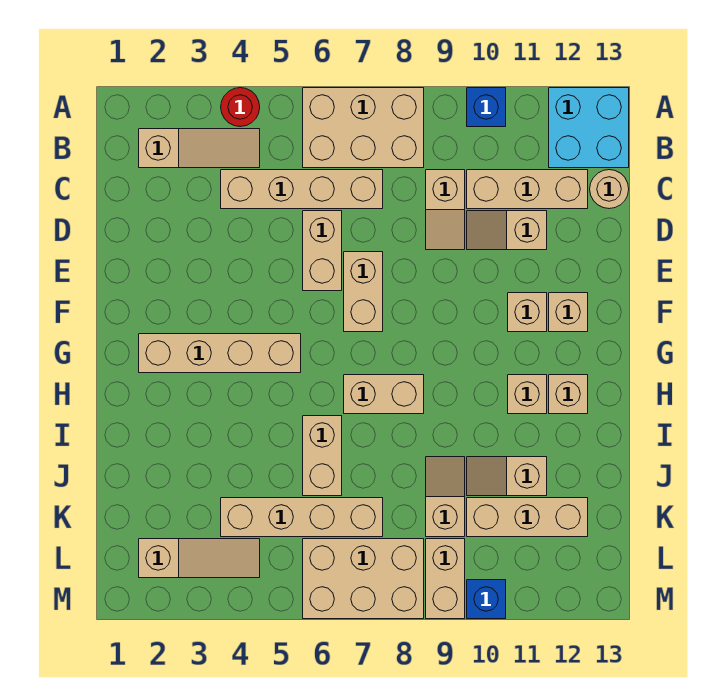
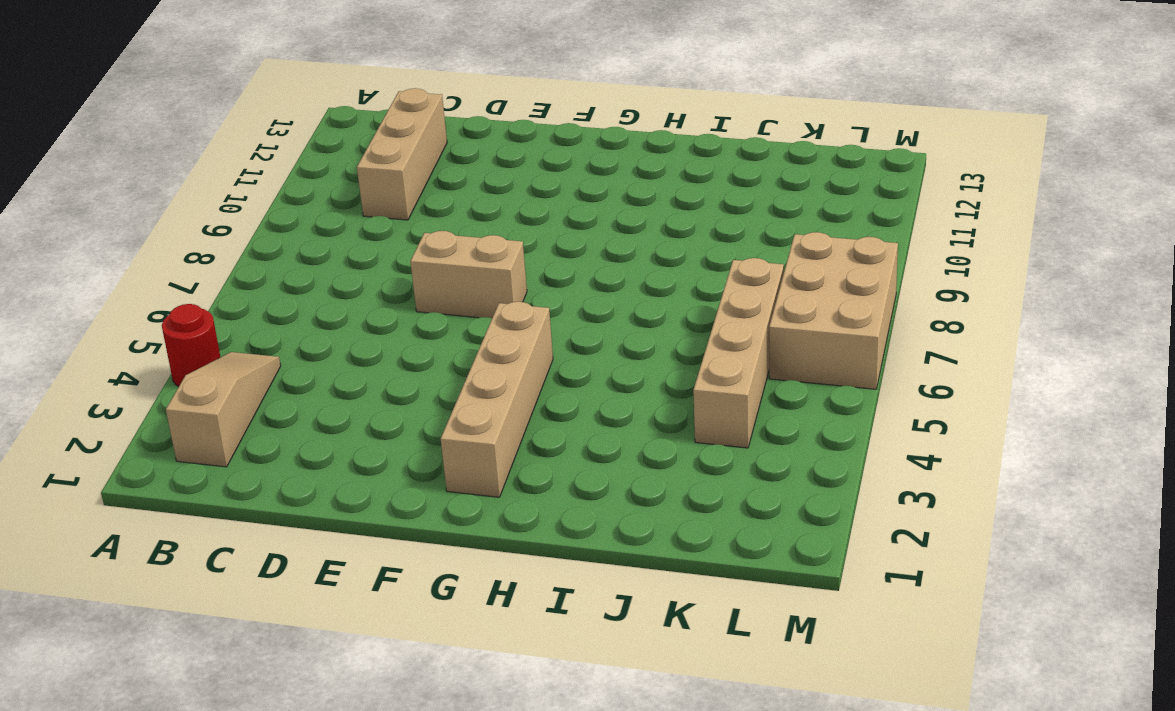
none -> tan 2x3 brick [303,88,424,168]
none -> blue 1x1 brick [467,88,506,127]
none -> cyan 2x2 brick [549,88,629,168]

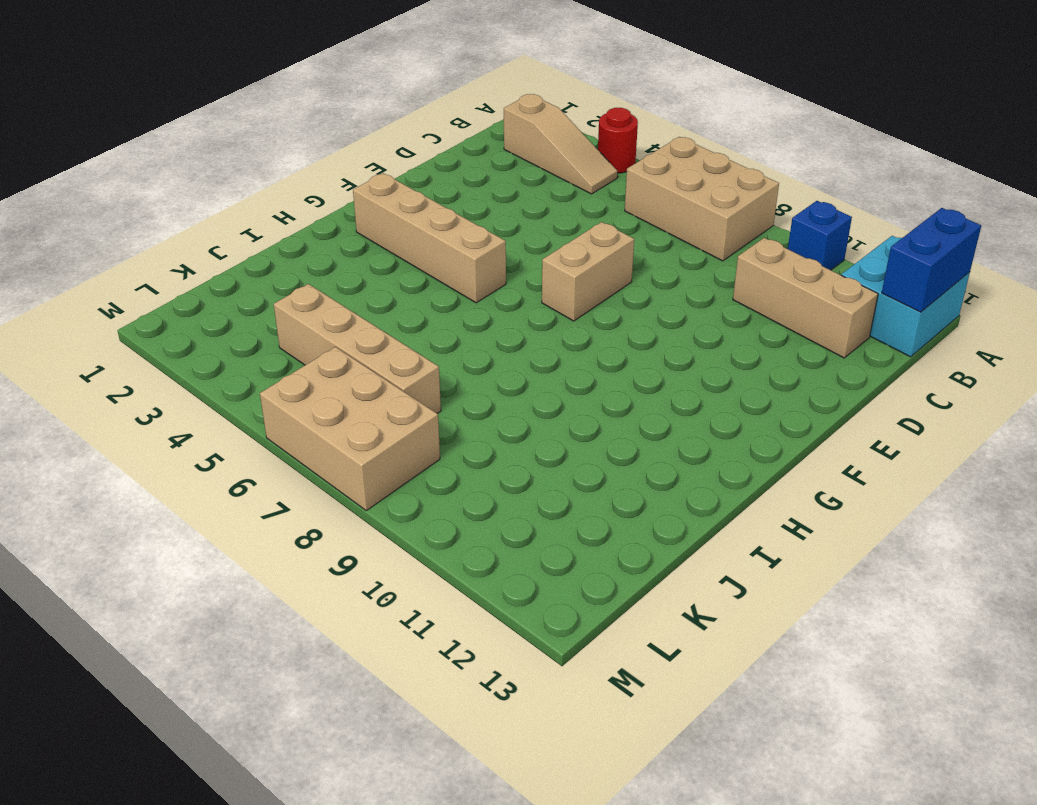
blue 1x2 brick [882,208,981,312] -> none
none -> tan 1x4 brick [221,170,383,209]
none -> tan 1x2 slope [426,170,465,250]
none -> tan 1x1 round brick [590,170,629,209]

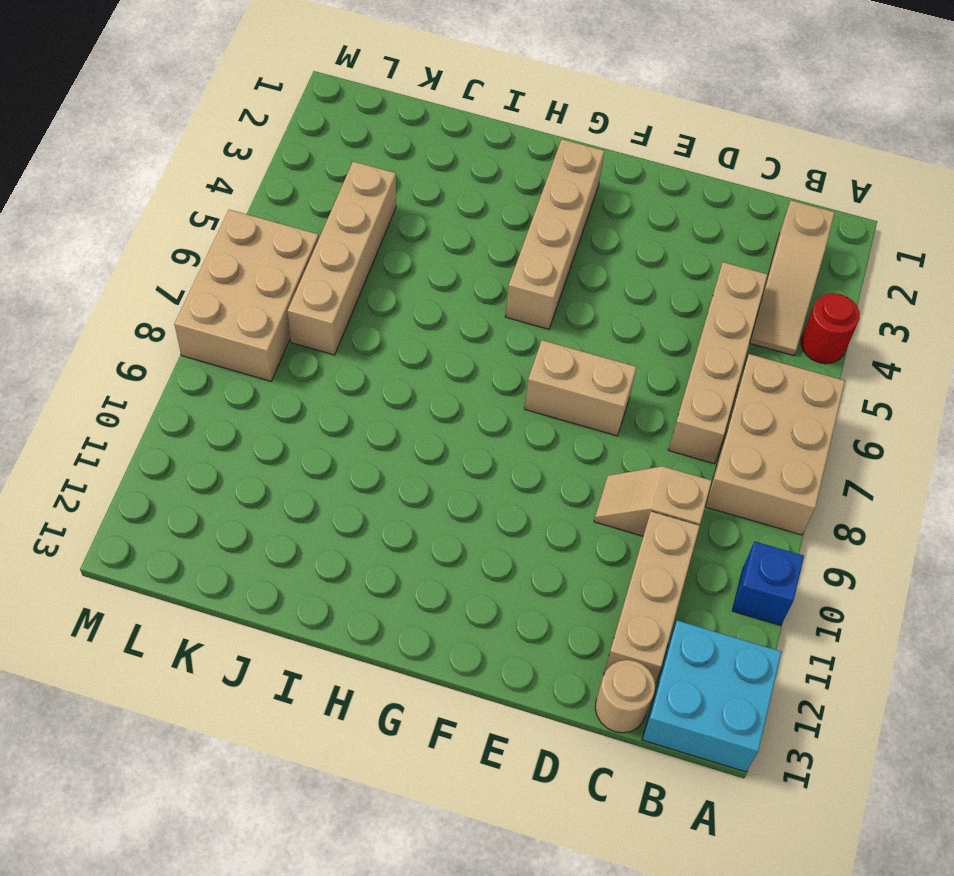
none -> tan 1x2 brick [303,211,342,291]
none -> tan 1x2 slope [467,211,547,250]
none -> tan 1x1 brick [508,293,547,332]

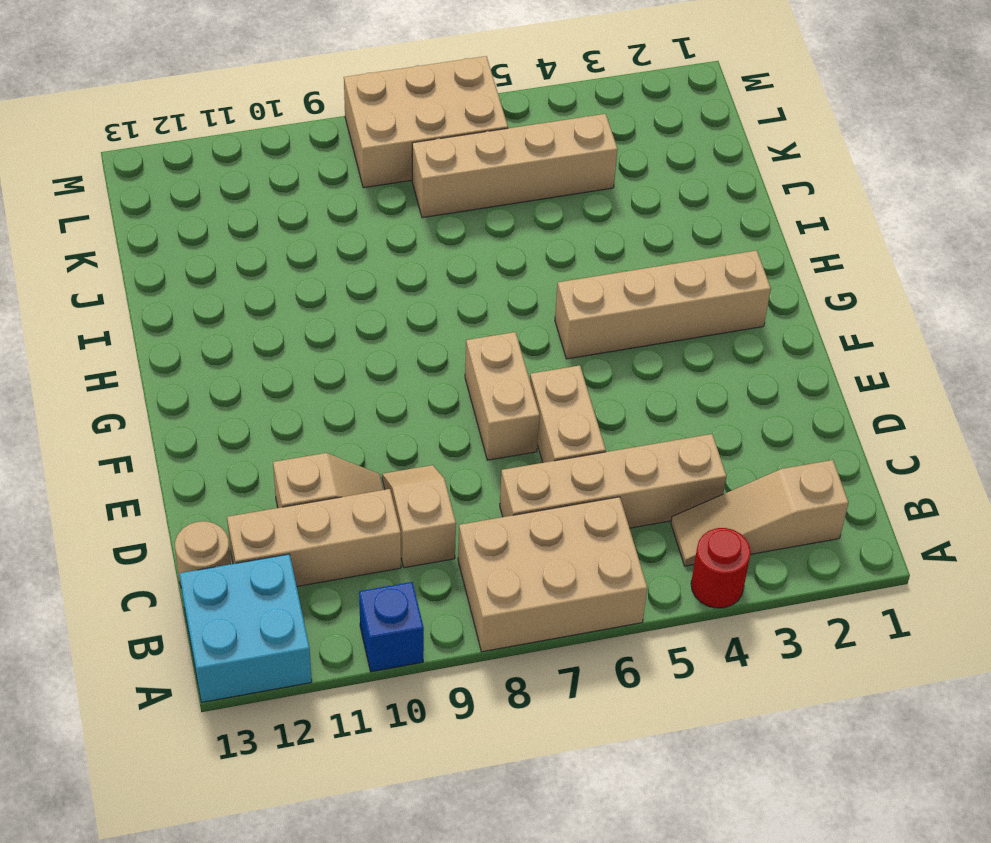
none -> tan 1x1 brick [508,293,547,332]
none -> tan 1x1 brick [549,293,588,332]
none -> tan 1x2 brick [344,375,424,414]

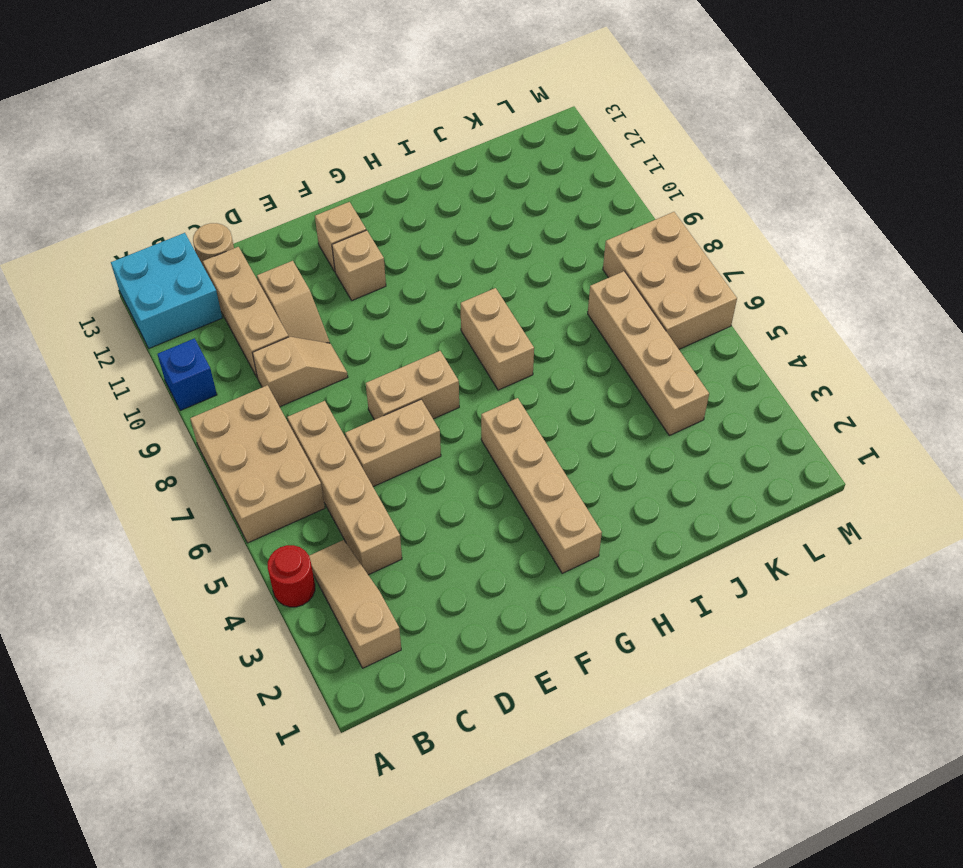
none -> tan 1x1 brick [508,375,547,414]
none -> tan 1x1 brick [549,375,588,414]
none -> tan 1x2 brick [303,416,342,496]

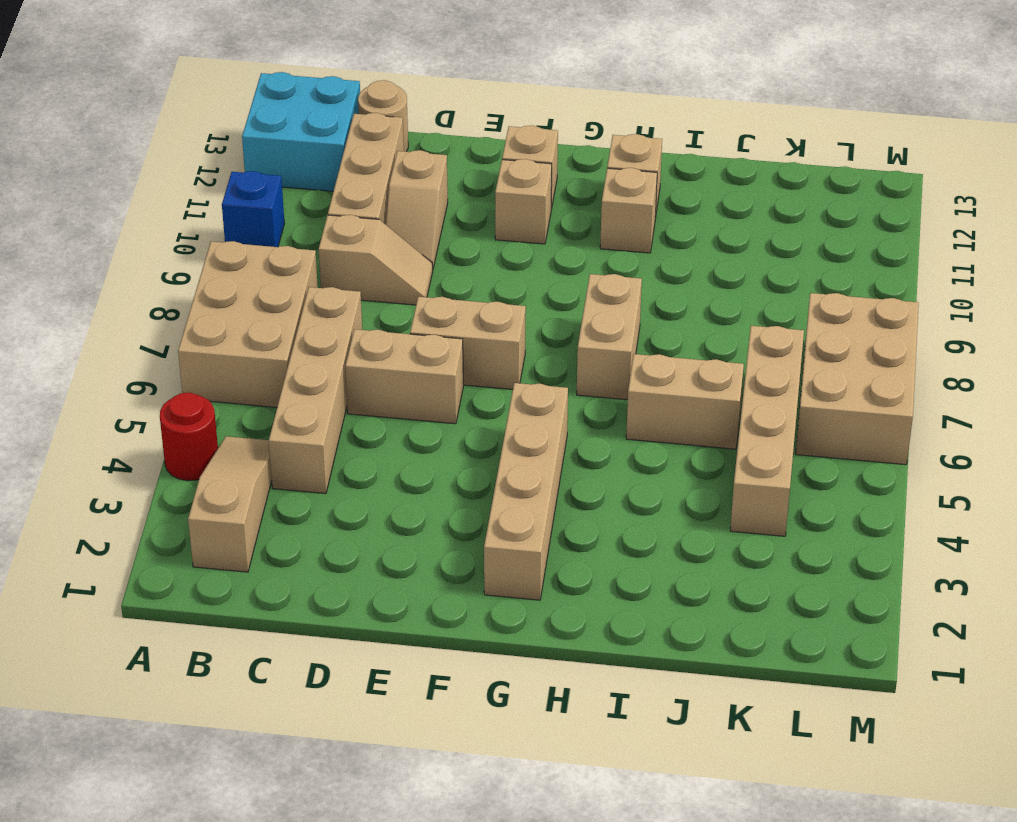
none -> tan 1x2 slope [426,457,465,537]
none -> tan 1x2 slope [467,457,547,496]
none -> tan 1x3 brick [467,498,588,537]

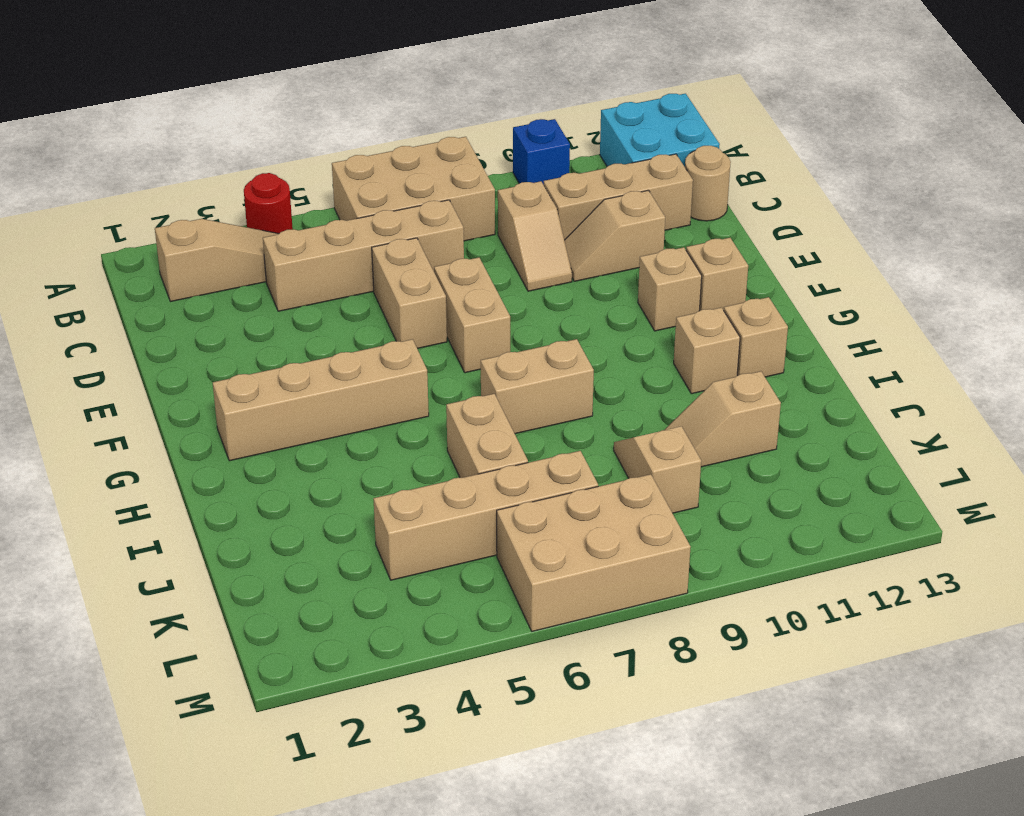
none -> tan 1x3 brick [467,498,588,537]
none -> tan 1x3 slope [139,539,260,578]
none -> tan 1x2 brick [426,539,465,619]

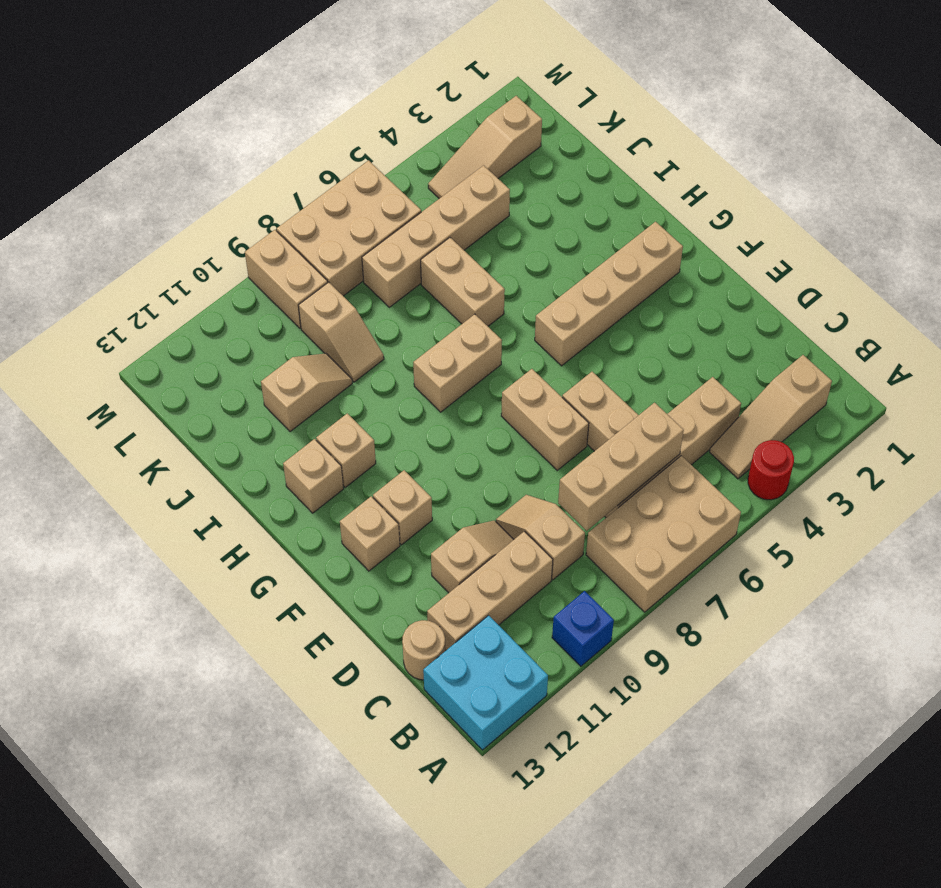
tan 1x3 brick [558,403,684,531] -> tan 1x3 brick moved to [467,498,588,537]
none -> blue 1x1 brick [467,580,506,619]

